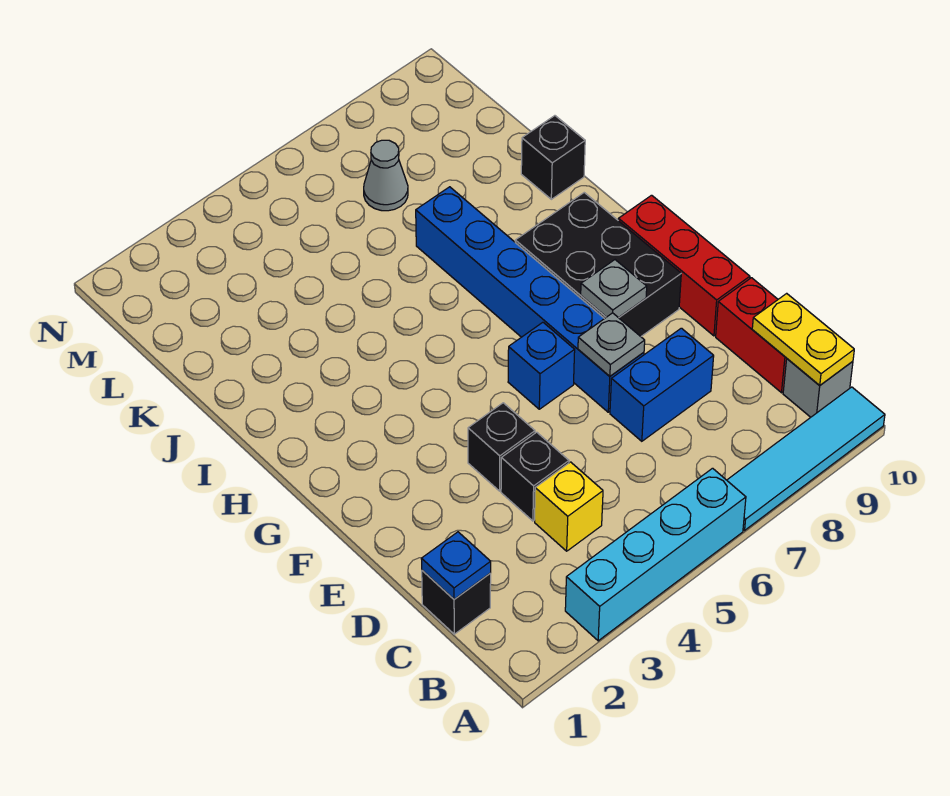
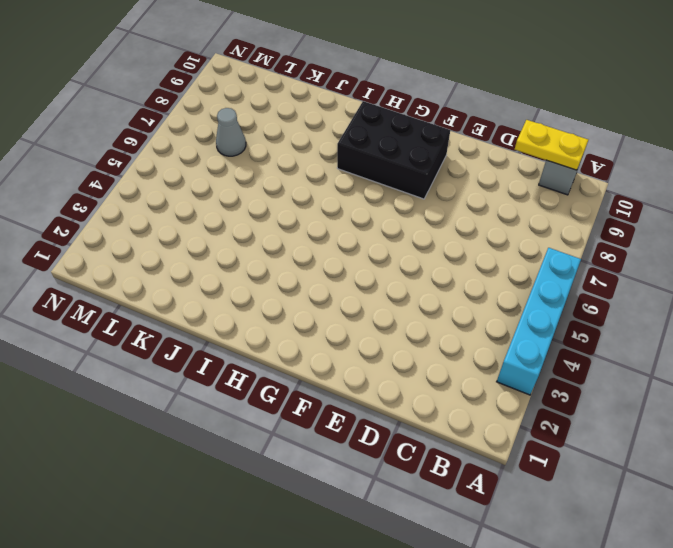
none -> cyan 1x4 tile [727,387,885,530]
none -> black 1x1 brick [422,570,491,634]
none -> yellow 1x1 brick [535,462,603,551]

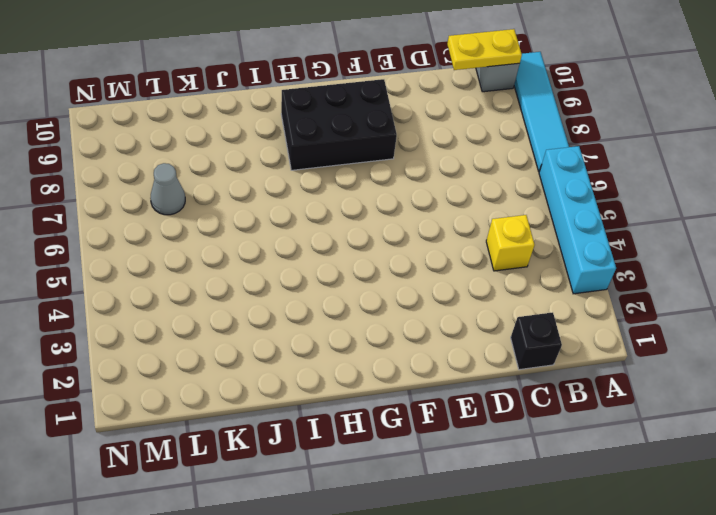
none -> red 1x2 brick [716,278,787,393]
none -> black 1x1 brick [501,432,569,521]
none -> blue 1x2 brick [610,328,714,441]

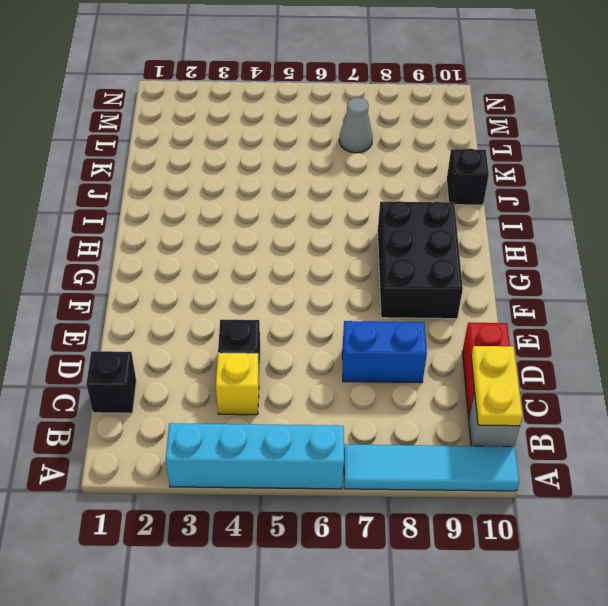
none -> black 1x1 brick [468,403,535,491]
none -> blue 1x6 brick [416,187,644,412]
none -> red 1x3 brick [618,195,750,336]

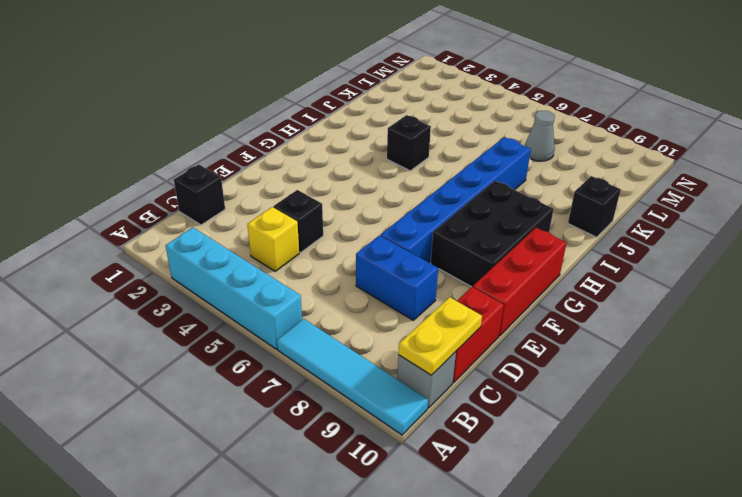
black 1x1 brick [387,115,431,171] -> black 1x1 brick moved to [468,403,535,491]
none -> blue 1x1 brick [508,322,575,409]
none -> blue 1x1 plate [422,532,491,599]
none -> grey 1x1 plate [578,313,645,376]

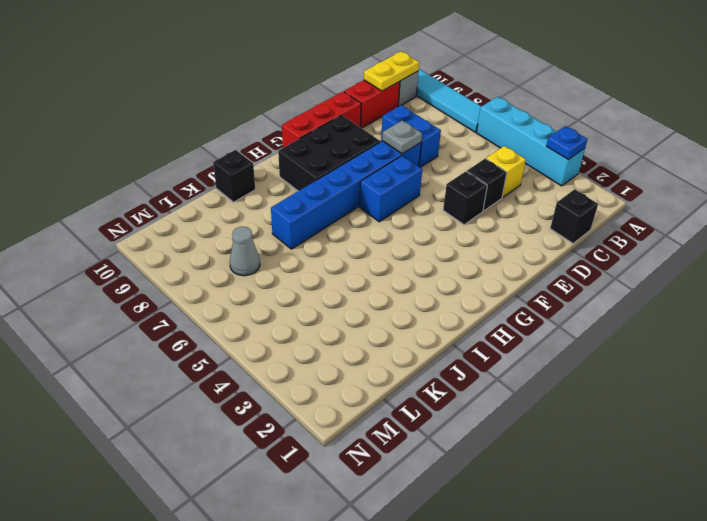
blue 1x1 plate [546,126,587,160] -> blue 1x1 plate moved to [422,532,491,599]
blue 1x2 brick [360,156,422,222] -> blue 1x1 brick [508,322,575,409]
none -> grey 1x1 plate [581,260,647,318]

